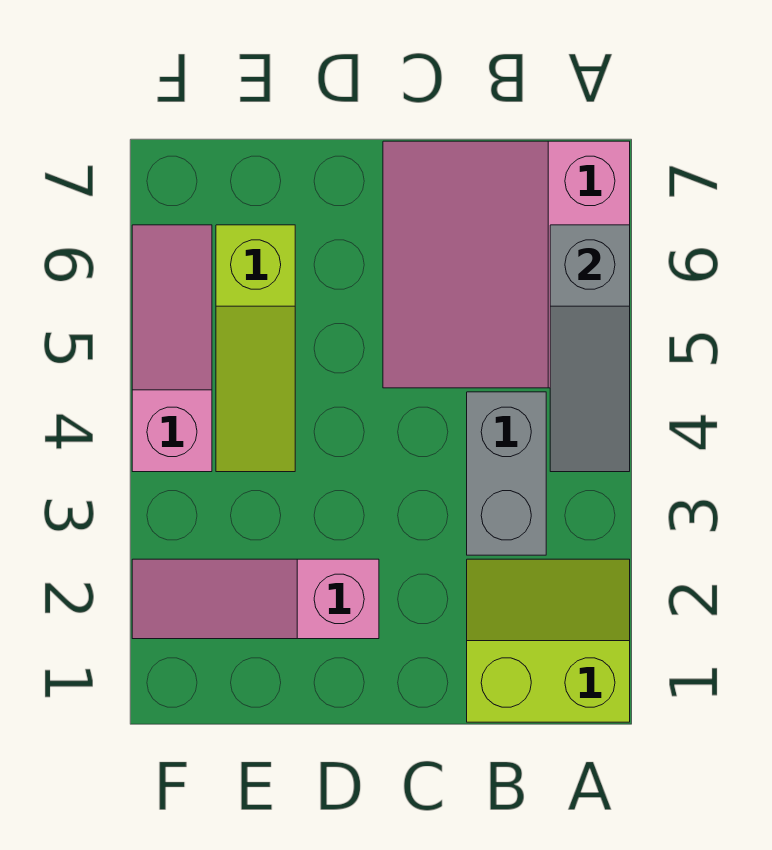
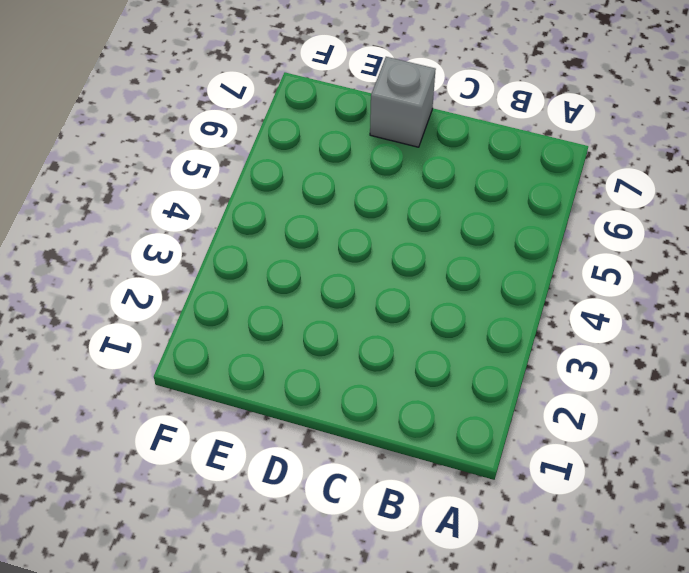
grey 1x1 brick [370,57,436,147] -> none
none -> lime 2x2 slope [467,559,630,722]
none -> pink 3x3 slope [383,141,630,388]

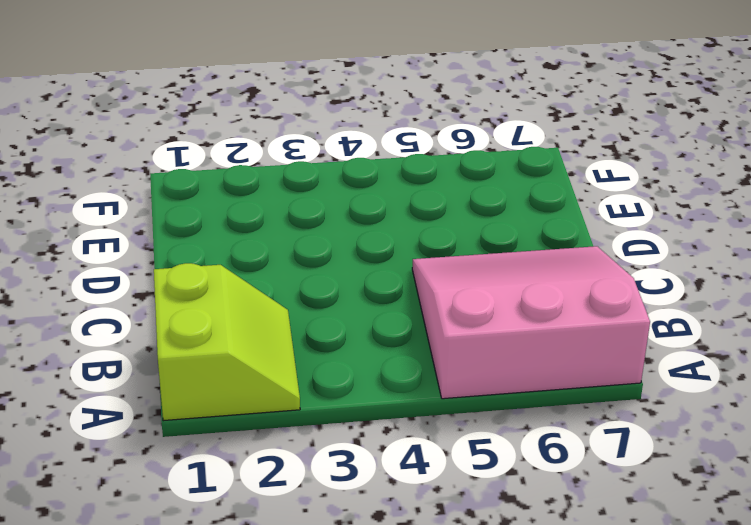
none -> grey 1x2 brick [467,392,546,555]
none -> pink 1x3 slope [132,559,379,639]

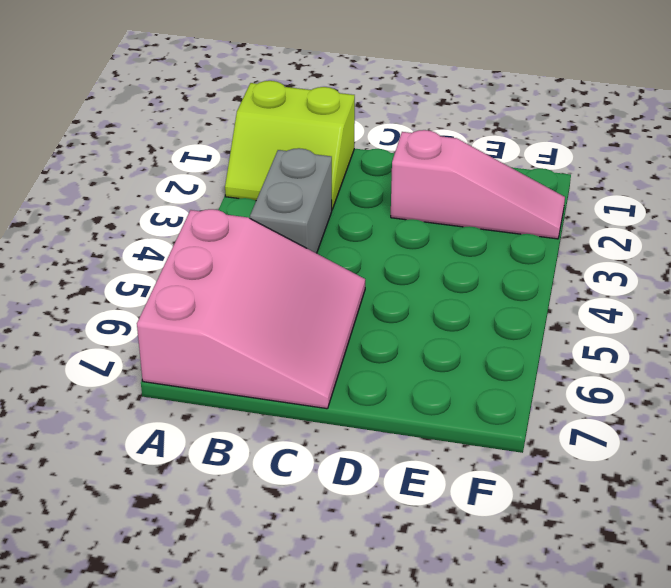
none -> lime 1x3 slope [216,225,295,472]
none -> pink 1x3 slope [132,225,212,472]

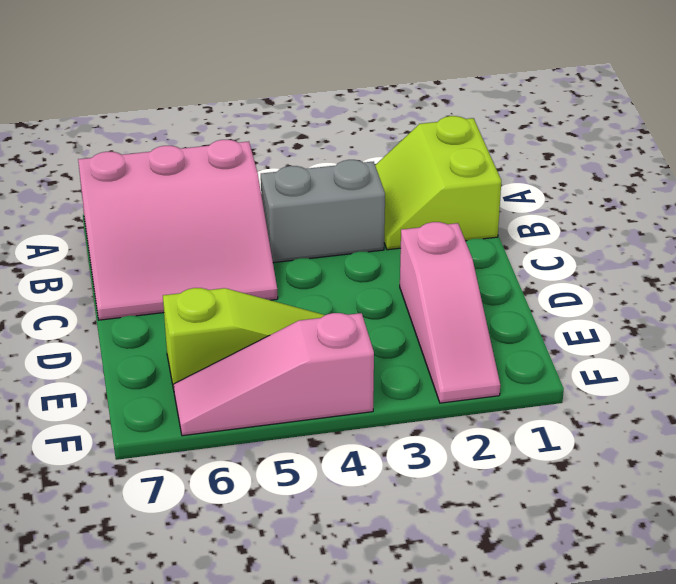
none -> grey 1x3 slope [550,225,630,472]

